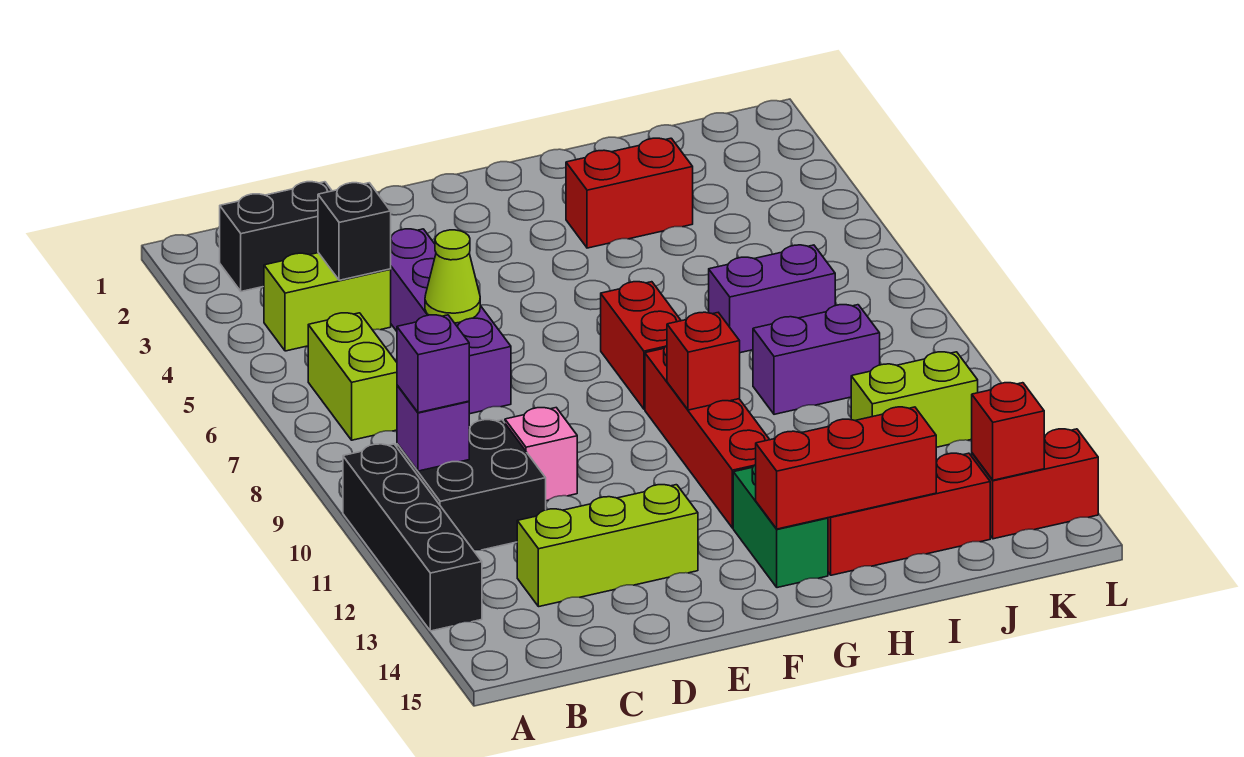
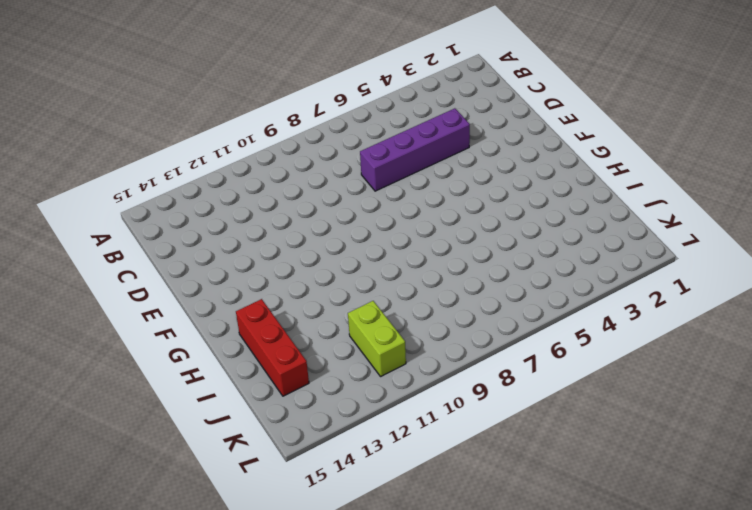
none -> black 1x4 brick [343,444,482,631]
none -> black 1x2 brick [220,182,332,292]
none -> lime 1x2 brick [264,253,391,351]

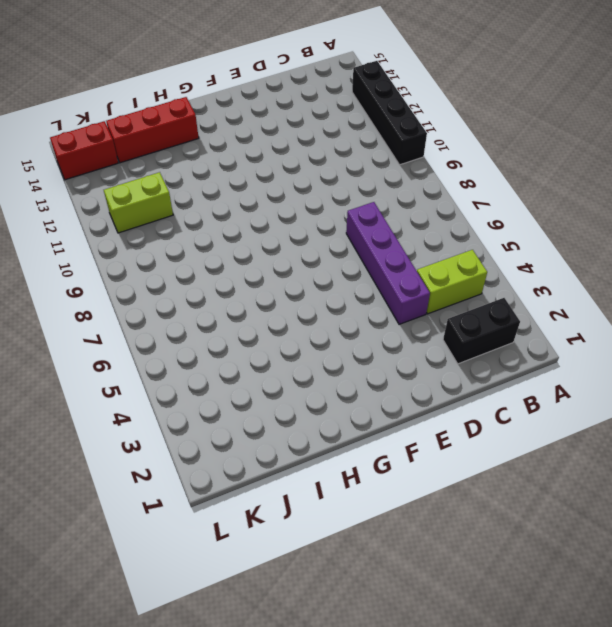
none -> lime 1x2 brick [308,313,397,440]
none -> black 2x2 brick [397,420,546,550]
none -> lime 1x3 brick [517,485,698,607]

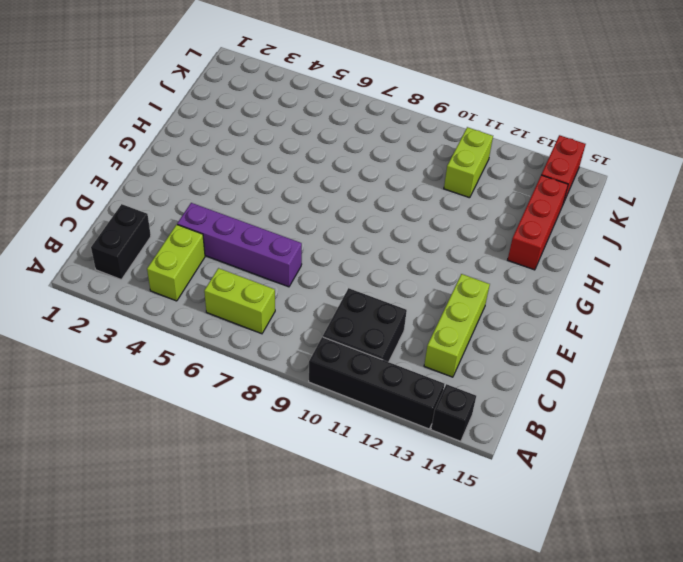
black 1x1 brick [431,384,476,441] -> black 1x1 brick moved to [318,183,391,280]
none -> pink 1x1 brick [505,408,577,501]
none -> red 1x2 brick [601,282,681,409]
none -> red 1x4 brick [645,346,770,528]

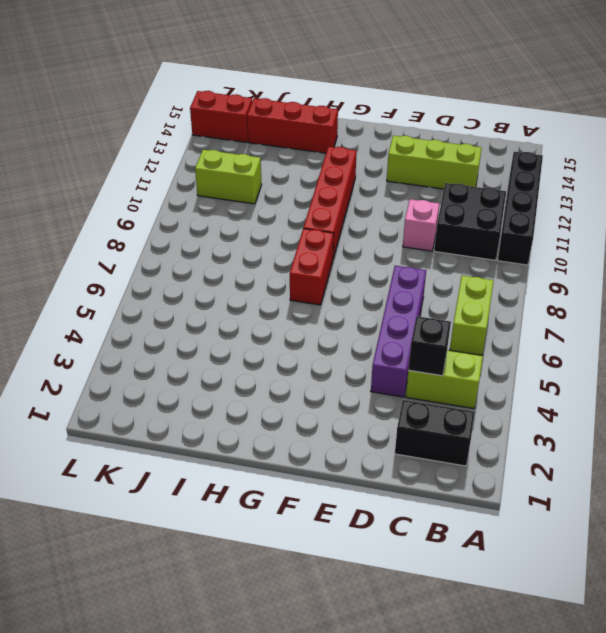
none -> green 1x2 brick [733,464,828,588]
none -> red 1x2 brick [566,138,693,248]
none -> purple 1x2 brick [709,245,835,353]

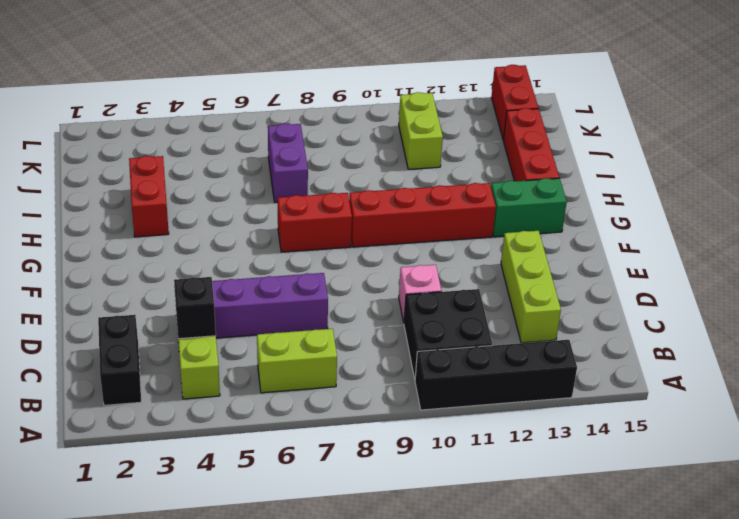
none -> purple 1x2 brick [753,305,880,414]
none -> purple 1x1 brick [397,385,469,471]
none -> lime 1x1 cone [425,230,481,323]

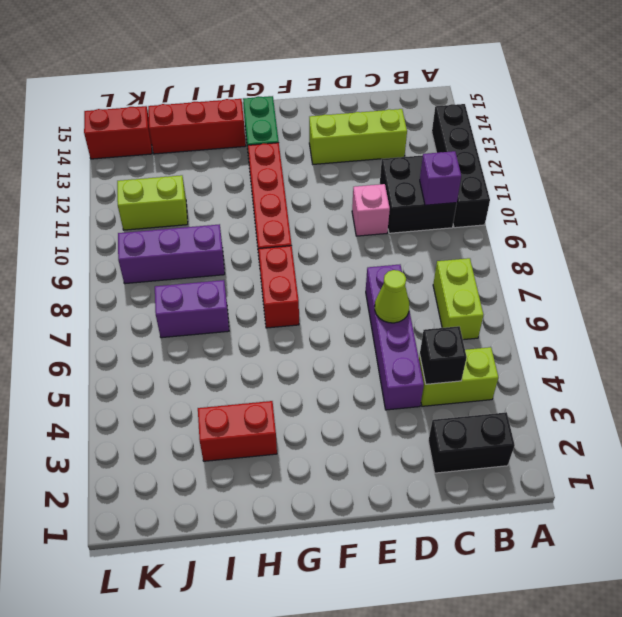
purple 1x3 brick [118,224,225,284] -> purple 1x2 brick [753,305,880,414]
none -> red 1x1 brick [667,312,740,410]
none -> red 1x3 brick [756,407,936,529]
none -> red 1x1 brick [972,383,1044,480]

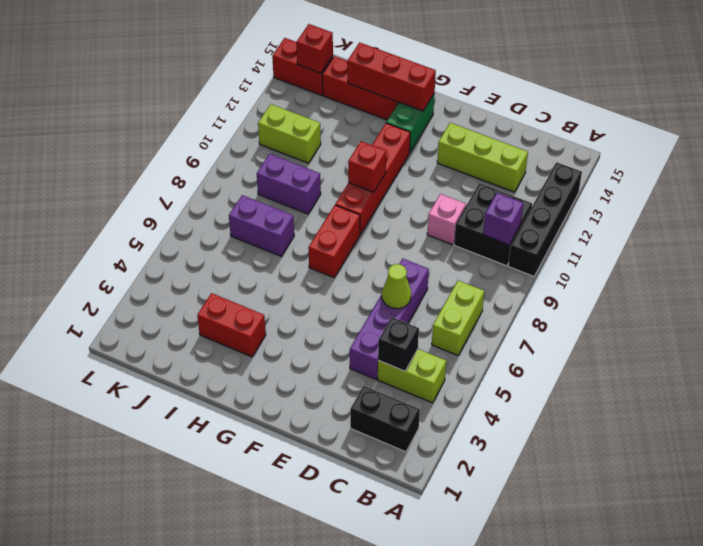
none -> purple 1x1 brick [397,315,469,413]

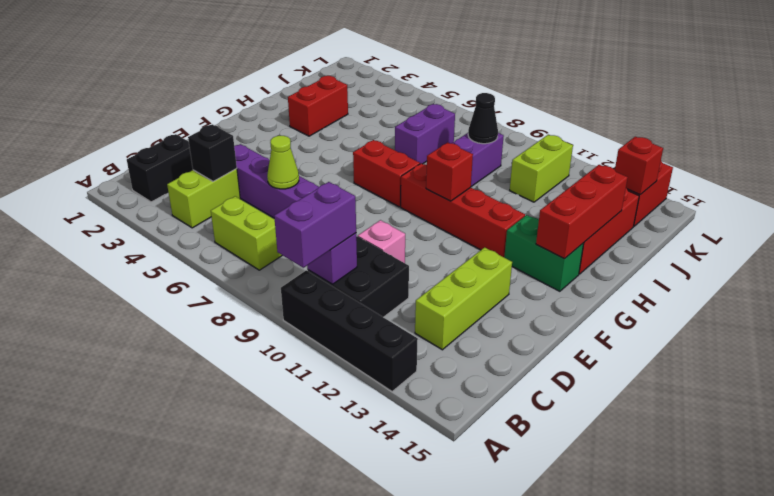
purple 1x2 brick [274,182,356,268] -> purple 1x1 brick [397,315,469,413]
black 1x1 cone [468,93,498,144] -> none

